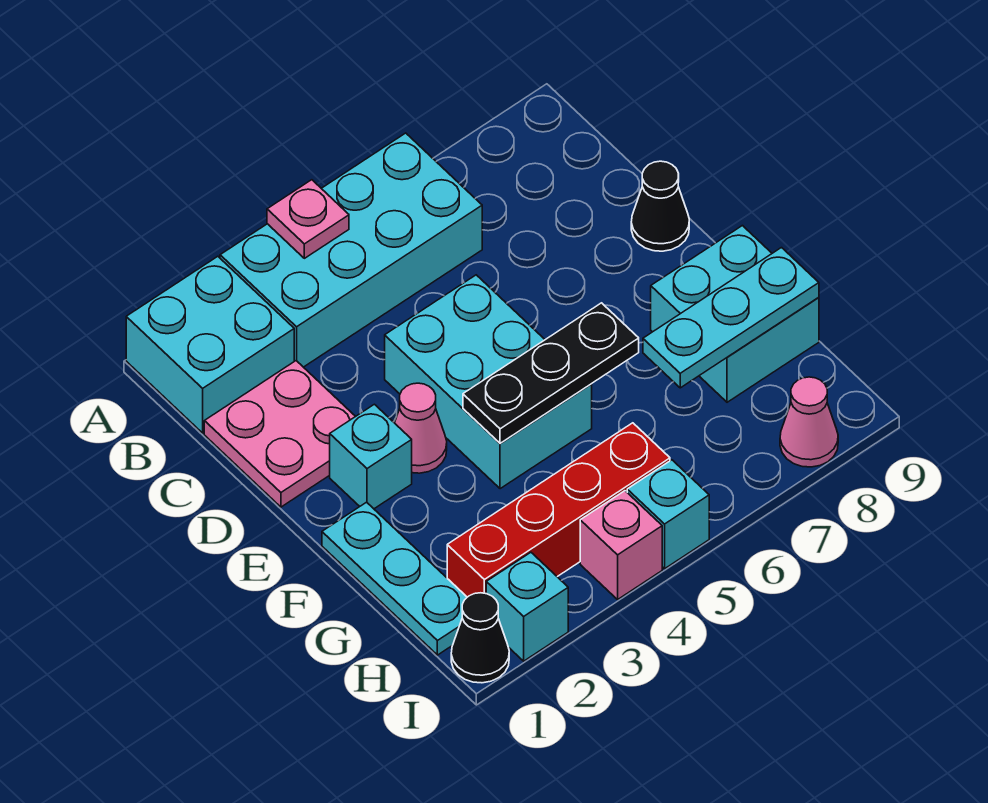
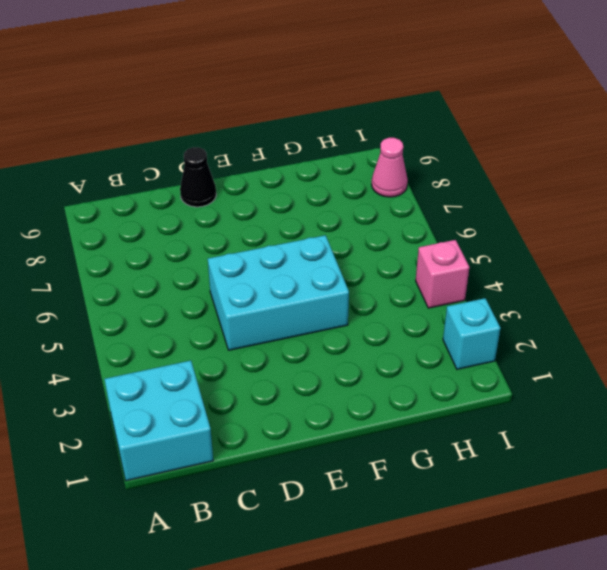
none -> cyan 2x4 brick [220,133,482,367]
none -> pink 2x2 plate [204,361,356,507]
none -> cyan 1x1 brick [330,404,412,509]

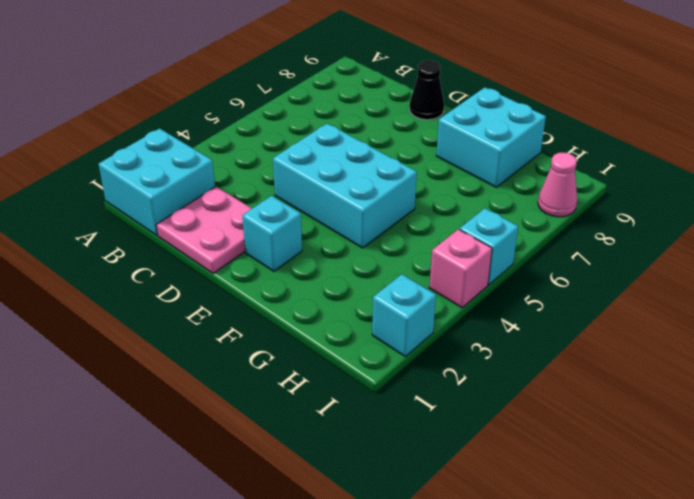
none -> cyan 2x4 brick [220,133,482,367]
none -> pink 1x1 cone [395,383,447,473]
none -> cyan 1x3 plate [322,502,467,655]

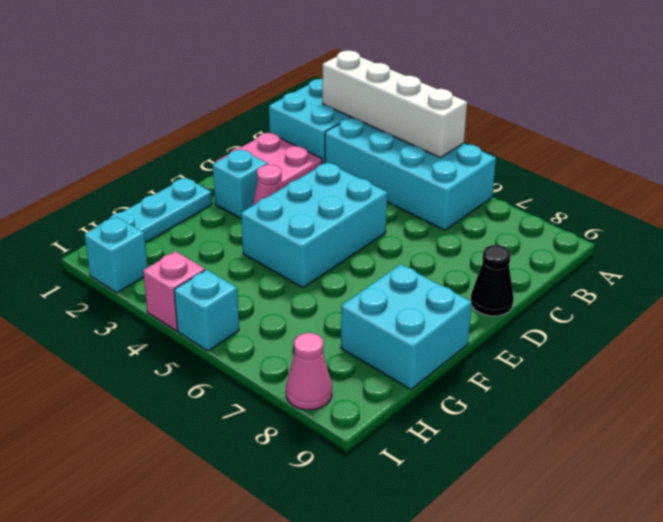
white 1x4 brick [322,51,467,158] -> pink 1x1 plate [267,180,349,258]
none -> red 1x4 brick [447,423,670,597]
none -> black 1x1 cone [451,593,509,683]
none -> black 1x3 plate [463,303,639,443]

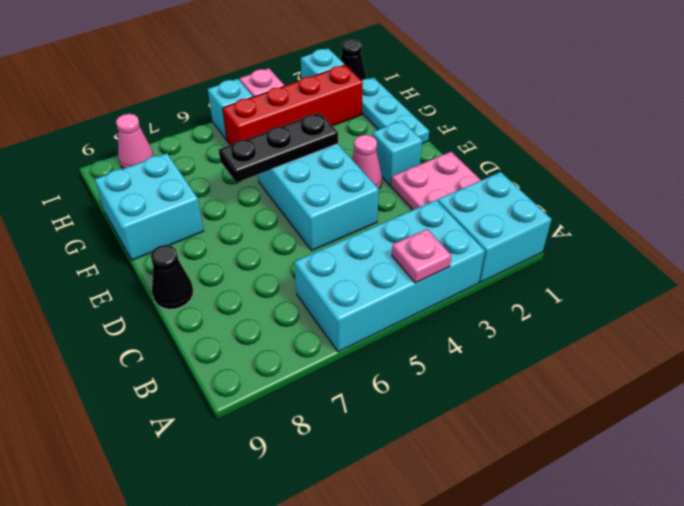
none -> cyan 1x3 plate [643,248,819,388]

